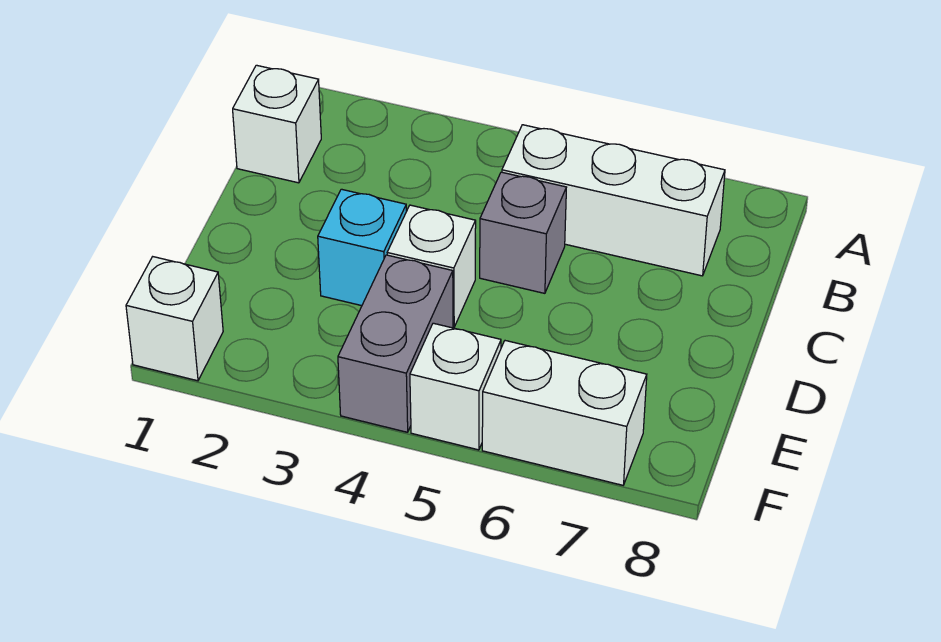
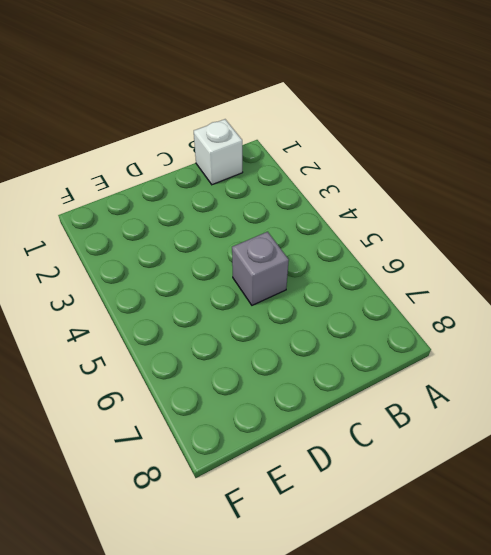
none -> white 1x3 brick [502,125,725,276]
none -> cyan 1x1 brick [318,189,406,306]

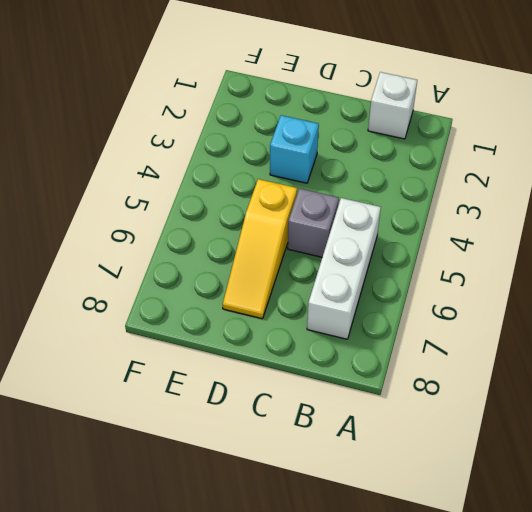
yellow 1x3 slope [223,179,297,319] -> none
none -> white 1x1 brick [387,205,476,327]
none -> grey 1x2 brick [338,255,453,432]

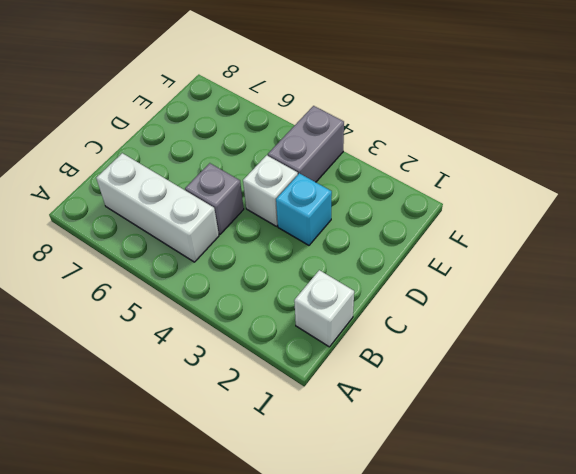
none -> white 1x1 brick [126,257,223,381]
none -> white 1x1 brick [410,323,501,450]

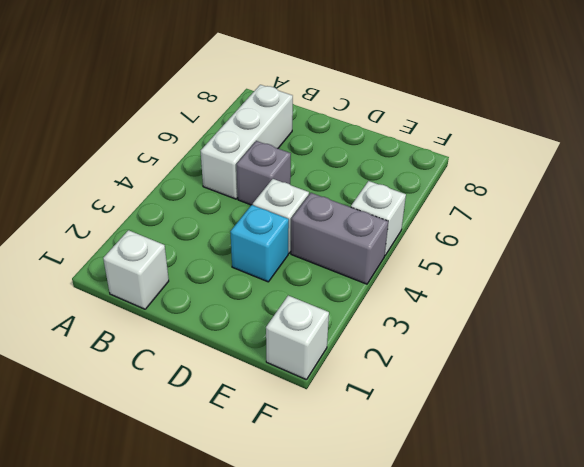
none -> white 1x2 brick [482,341,647,485]

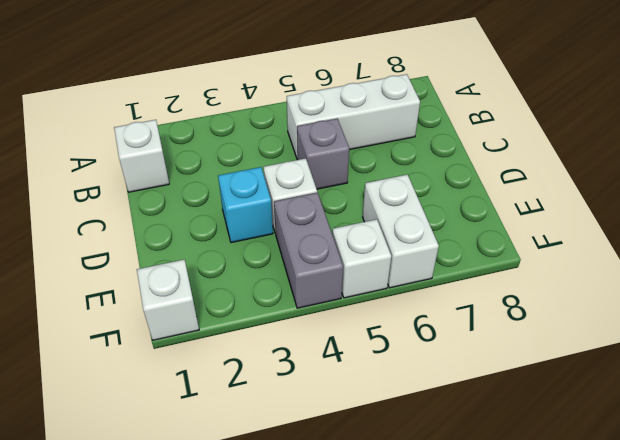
white 1x2 brick [363,175,439,288] -> white 1x2 brick turned to [482,341,647,485]

